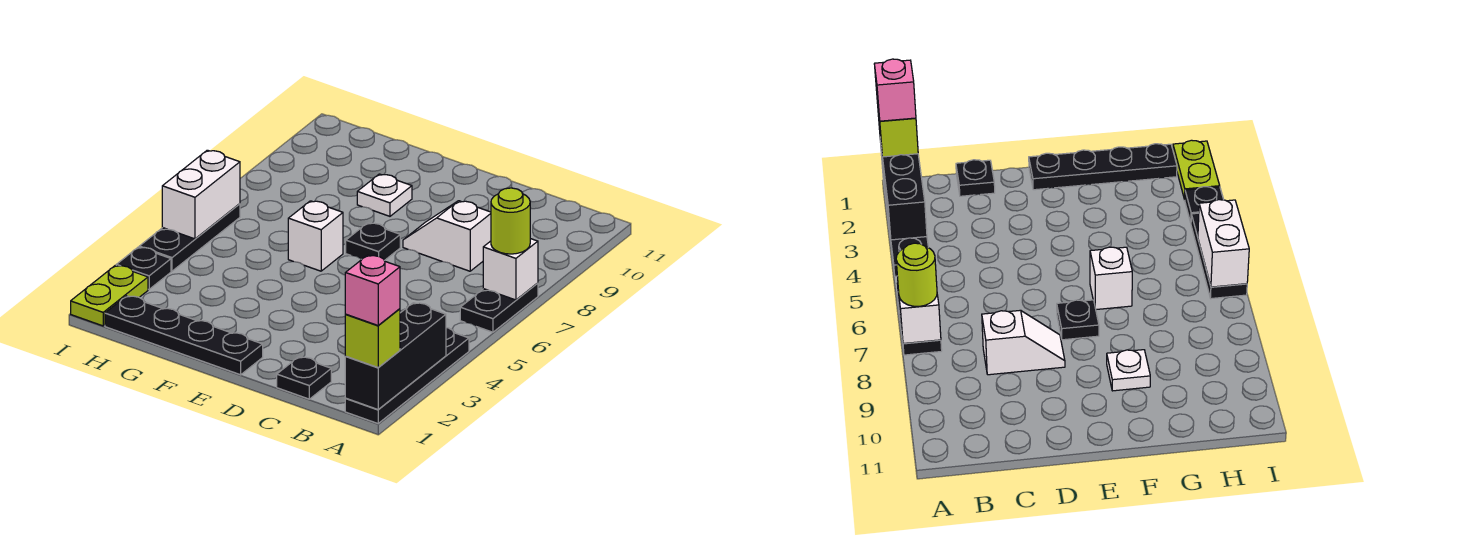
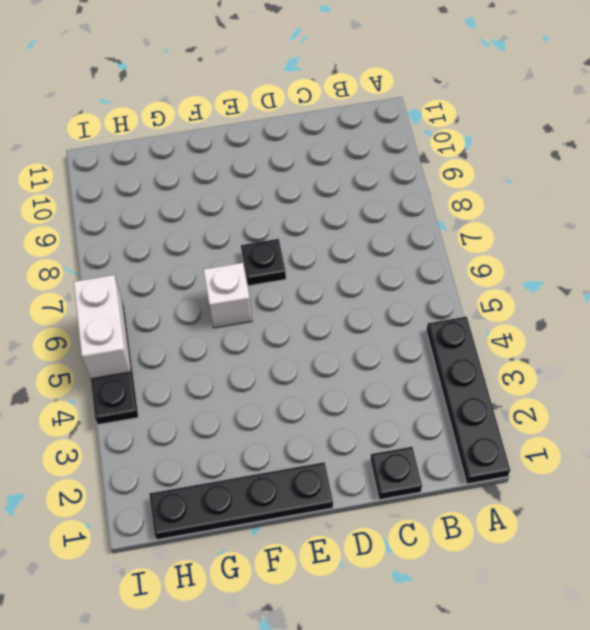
none -> black 1x2 plate [460,283,538,332]
none -> white 1x2 slope [403,201,491,271]
none -> white 1x1 plate [357,174,412,216]

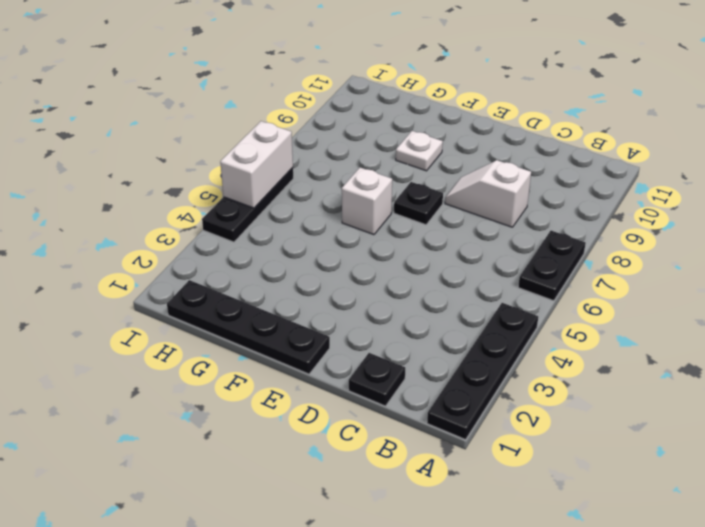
none -> lime 1x2 plate [71,265,148,326]
none -> black 1x1 plate [116,247,171,289]
none -> black 1x3 brick [345,303,446,410]

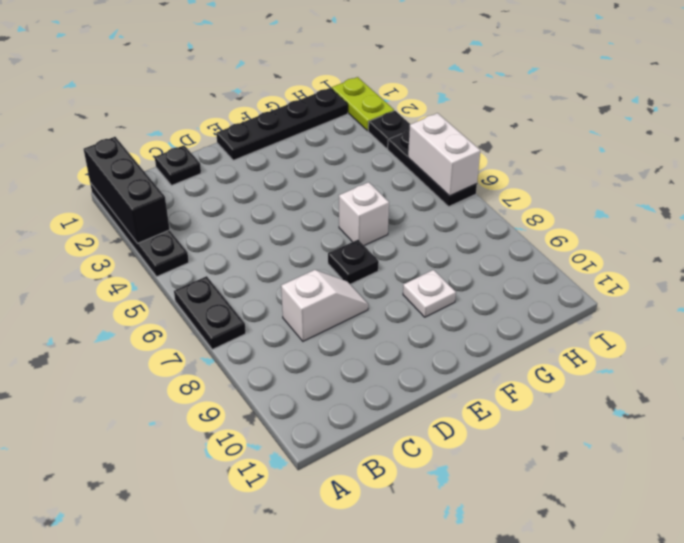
none -> white 1x1 brick [483,239,538,300]
none -> lime 1x1 brick [345,309,400,367]
none -> lime 1x1 round brick [491,188,530,254]

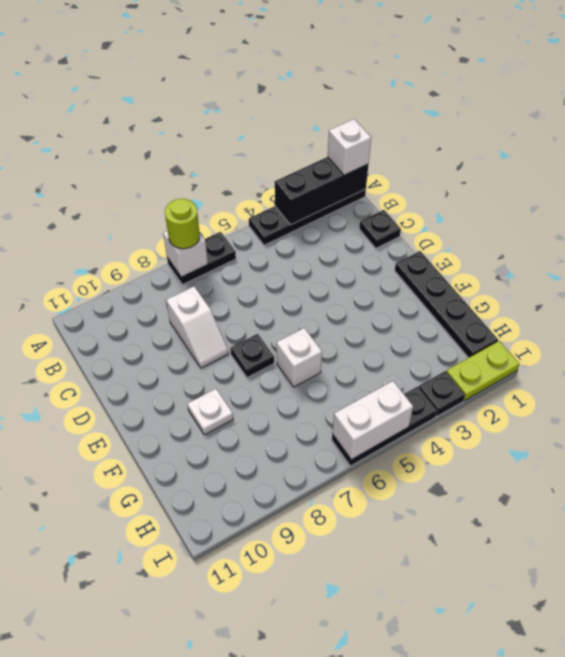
white 1x1 brick [328,119,371,175] -> lime 1x1 brick [345,309,400,367]
none -> pink 1x1 brick [345,255,400,325]

